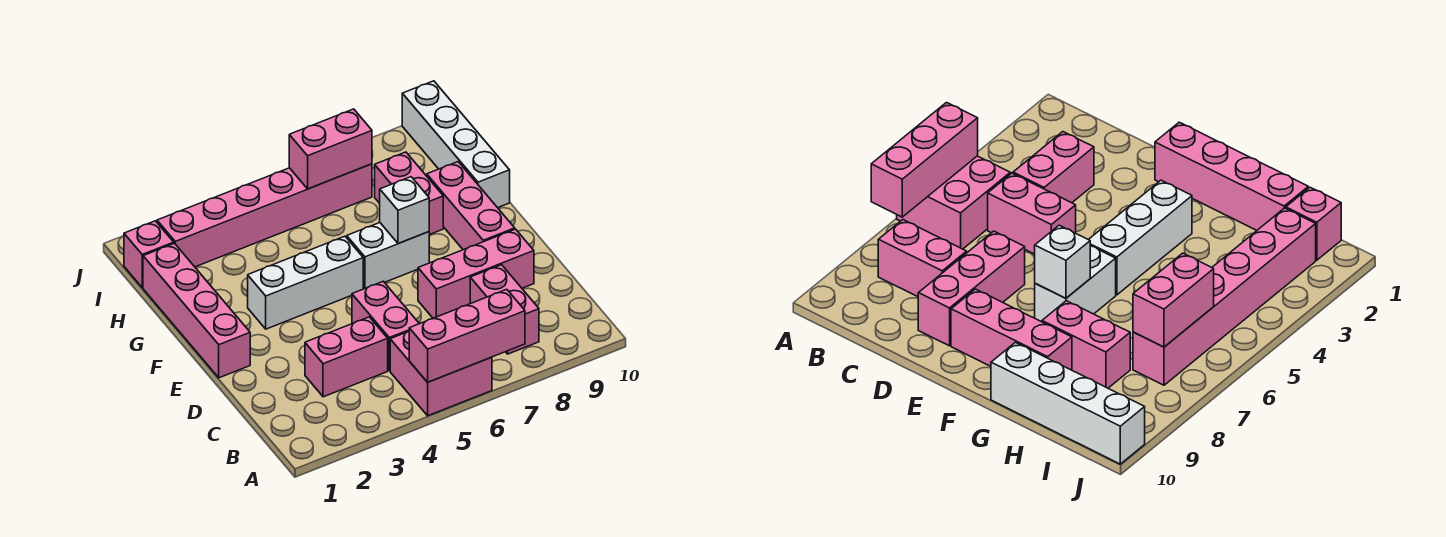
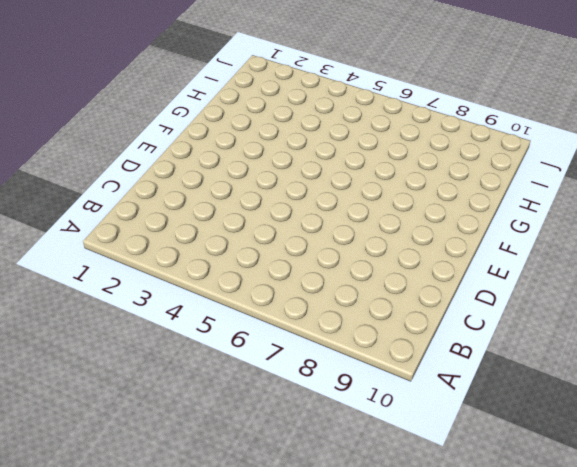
none -> pink 2x2 brick [390,331,492,416]
none -> pink 1x2 brick [470,265,539,354]
none -> pink 1x2 brick [305,317,388,397]

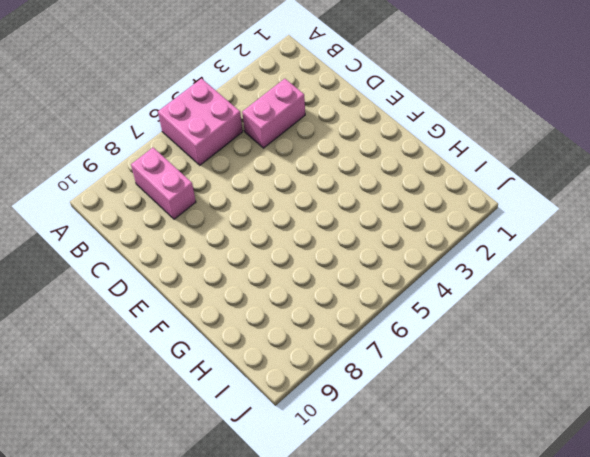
none -> pink 1x2 brick [352,281,419,371]
none -> pink 1x3 brick [418,229,534,318]
none -> pink 1x4 brick [143,243,250,378]

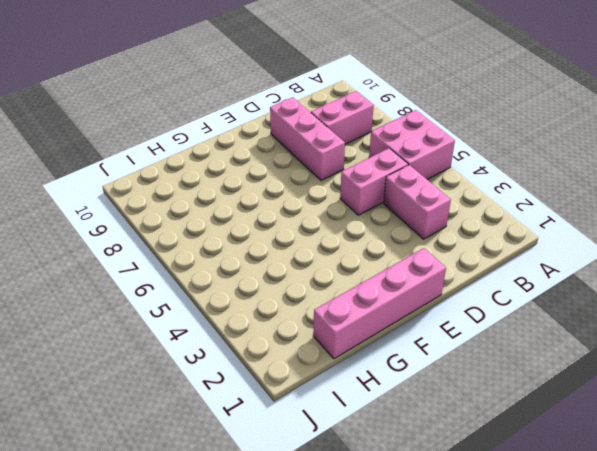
none -> pink 1x3 brick [427,162,515,250]
none -> white 1x3 brick [248,236,363,329]
none -> white 1x2 brick [347,223,429,289]

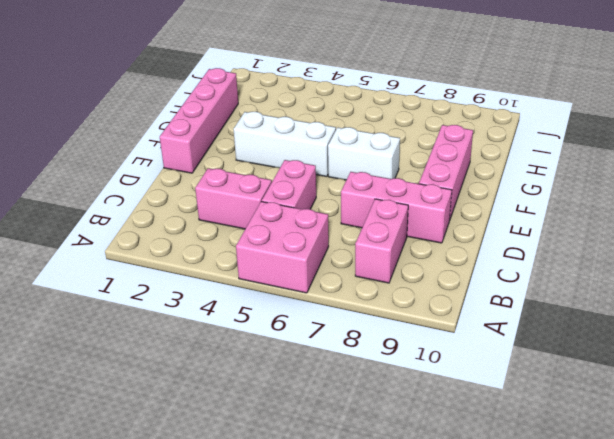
none -> pink 1x2 brick [375,152,443,235]
none -> white 1x4 brick [402,81,510,208]
none -> pink 1x1 brick [124,221,174,288]

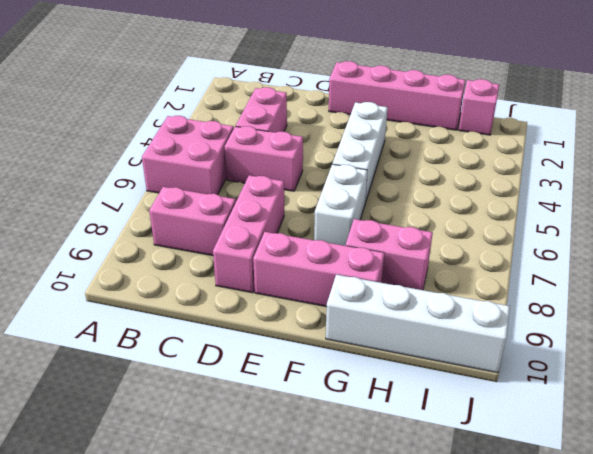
none -> pink 1x6 brick [157,164,372,267]
none -> pink 1x3 brick [409,289,525,382]
none -> white 1x1 brick [380,177,429,244]

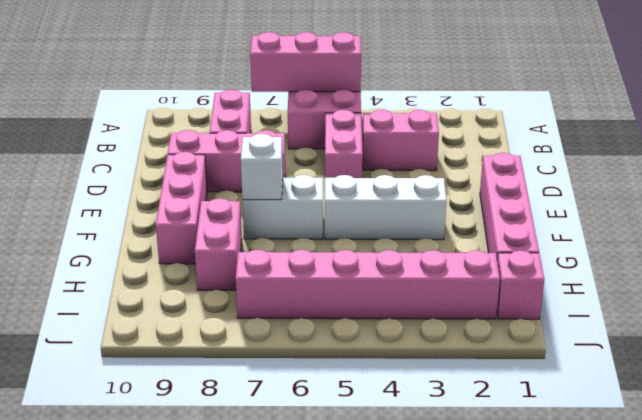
none -> white 1x4 brick [402,81,510,208]
none -> pink 1x2 brick [289,109,372,189]

